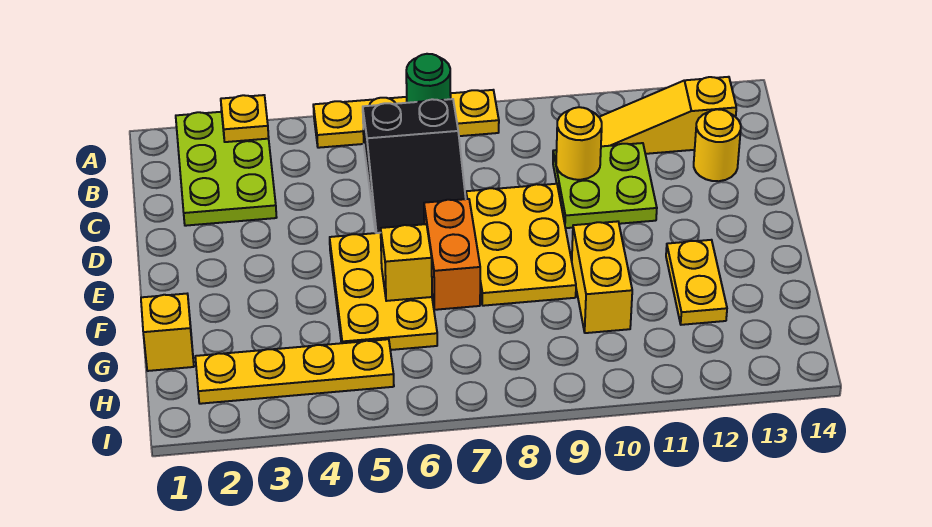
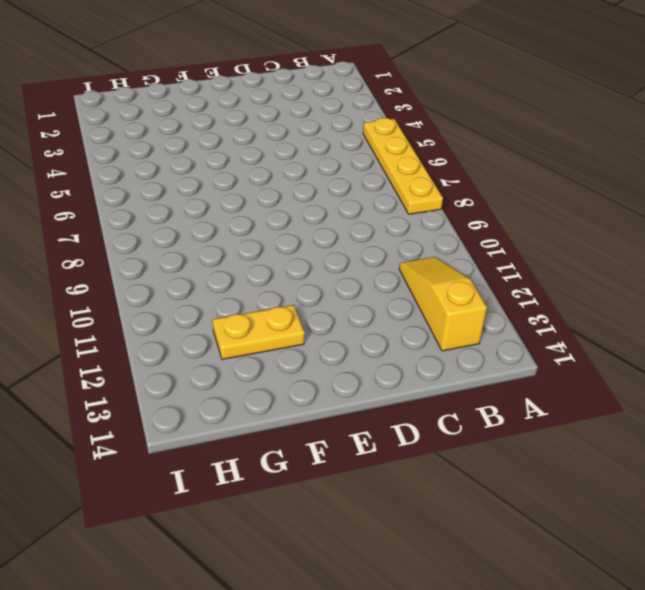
none -> lime 2x3 plate [176,112,277,226]
none -> black 2x3 slope [363,99,466,233]
none -> lime 2x2 plate [553,143,657,228]

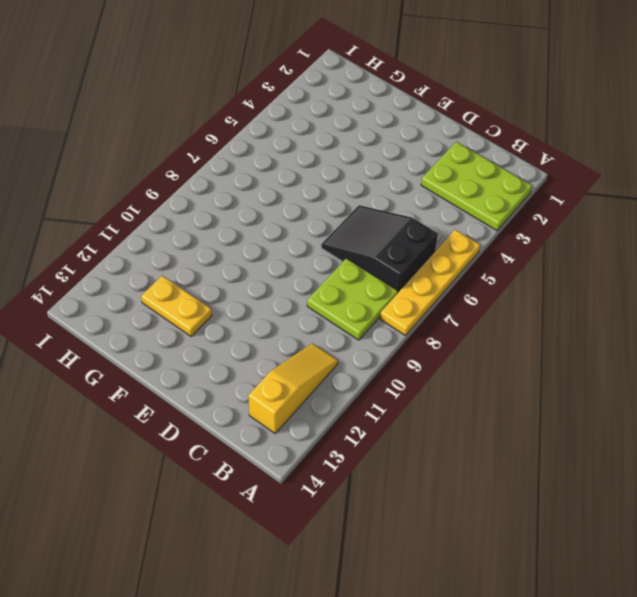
lime 2x2 plate [307,258,398,340] -> lime 2x2 plate moved to [553,143,657,228]
none -> yellow 1x1 round brick [694,109,741,181]
none -> yellow 2x3 plate [466,184,576,306]
none -> yellow 2x3 plate [330,233,437,350]

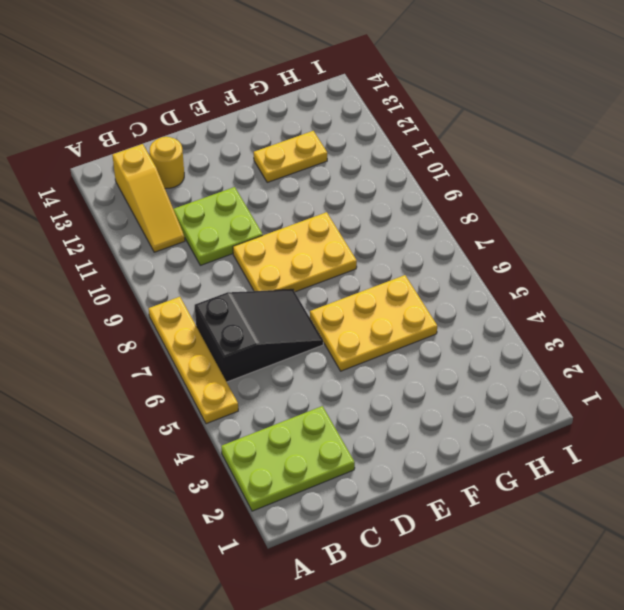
none -> orange 1x2 brick [424,199,480,310]
none -> yellow 1x2 brick [572,221,632,333]
none -> yellow 1x1 brick [141,294,194,371]

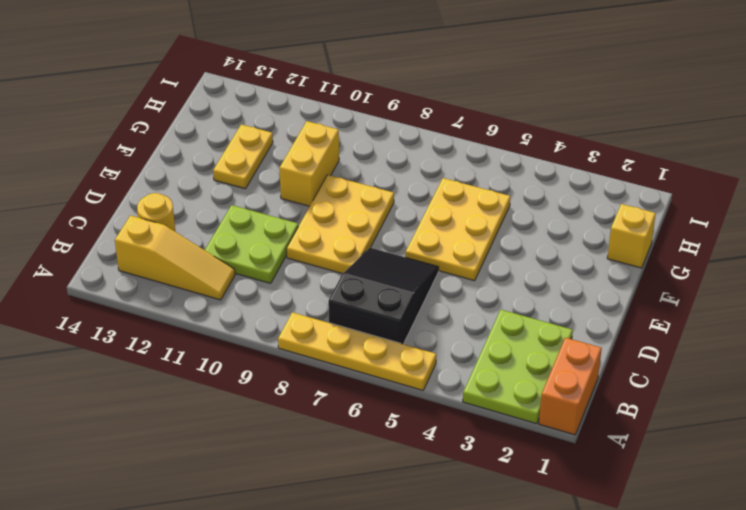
orange 1x2 brick [539,338,602,435] -> orange 1x2 brick moved to [424,199,480,310]
none -> yellow 1x4 plate [195,339,394,404]
none -> yellow 1x1 plate [221,95,269,142]
none -> green 1x1 round brick [406,54,451,103]

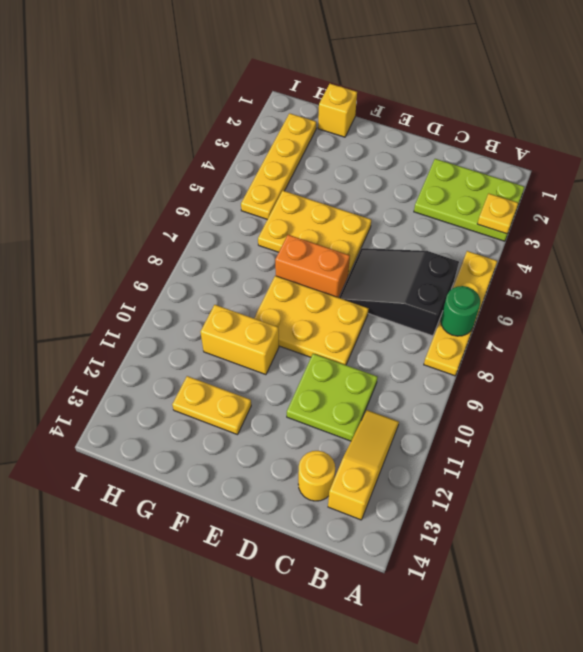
none -> yellow 1x1 round brick [556,107,602,180]
none -> yellow 1x1 brick [381,224,432,301]

